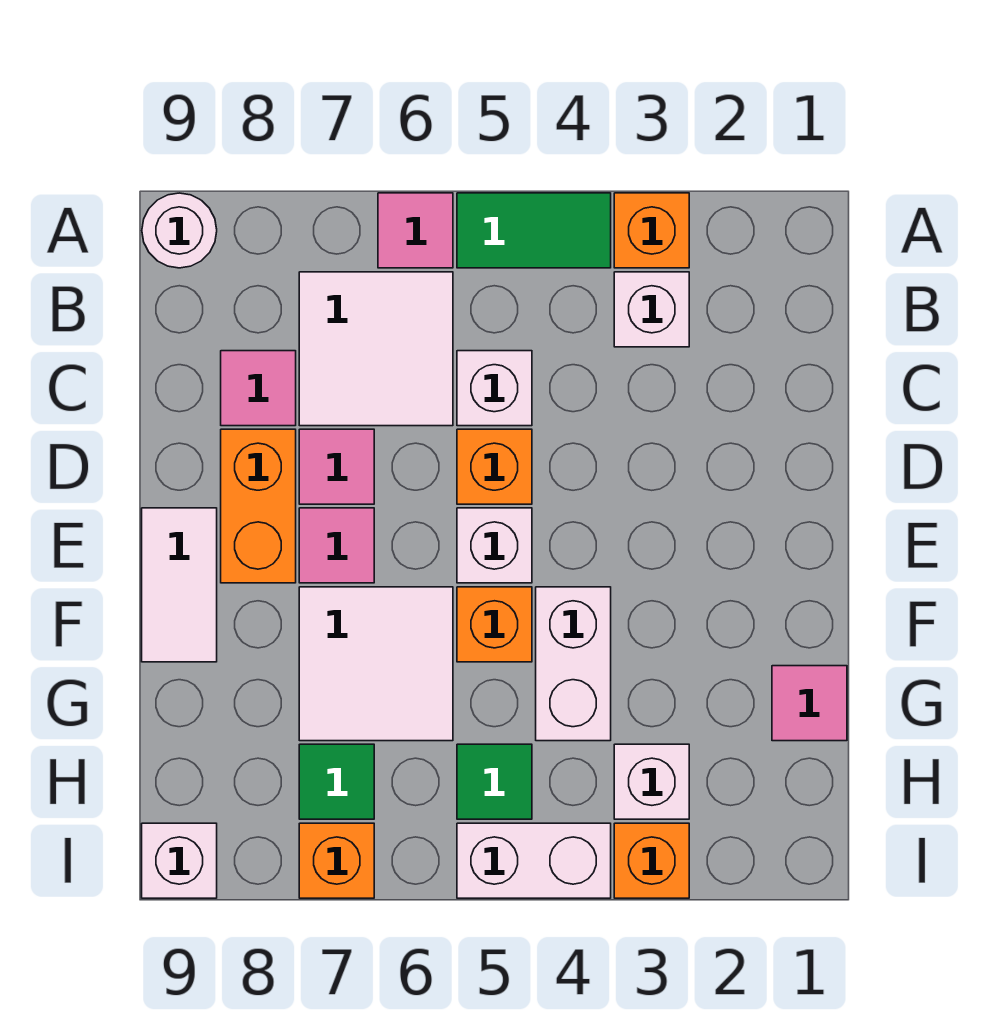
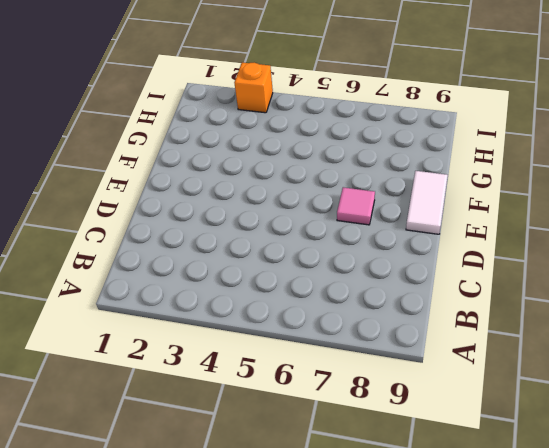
none -> orange 1x1 brick [614,193,689,268]
none -> green 1x2 tile [457,193,611,268]
none -> pink 1x1 tile [378,193,453,268]

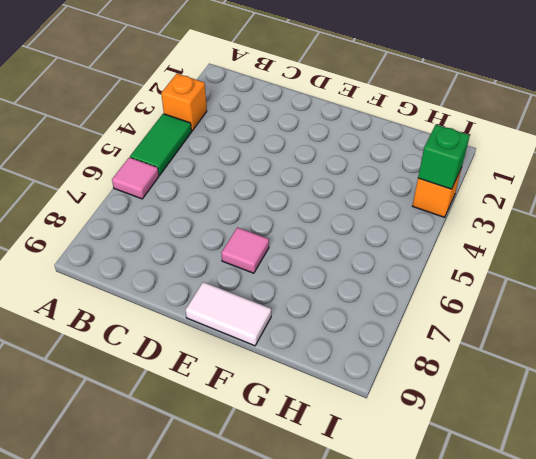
green 1x1 brick [418,125,470,189] -> none
none -> white 1x1 round brick [142,193,217,268]
none -> white 1x1 brick [614,272,689,347]
none -> white 2x2 tile [299,272,453,426]

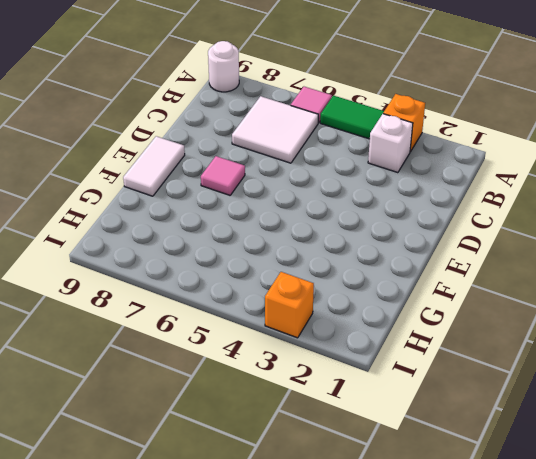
none -> white 1x1 brick [457,351,532,426]
none -> pink 1x1 tile [221,351,296,426]
none -> orange 1x1 brick [457,429,532,504]

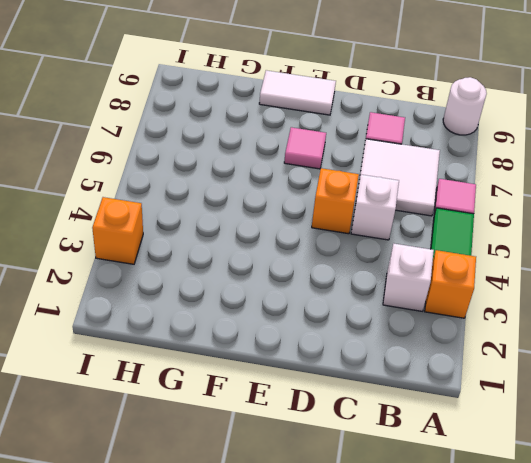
none -> pink 1x1 tile [299,429,374,504]
none -> orange 1x2 brick [221,429,296,583]
none -> white 1x1 brick [457,508,532,583]

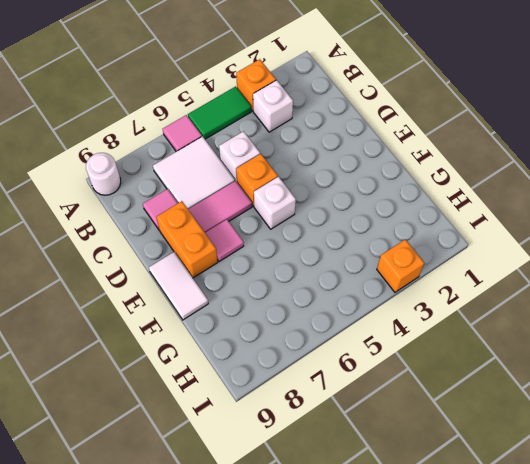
pink 1x2 tile [188,181,252,232] -> pink 1x1 tile [299,429,374,504]
none -> white 1x2 brick [536,587,611,741]
none -> orange 1x1 brick [457,587,532,662]
none -> white 2x2 tile [299,587,453,741]

